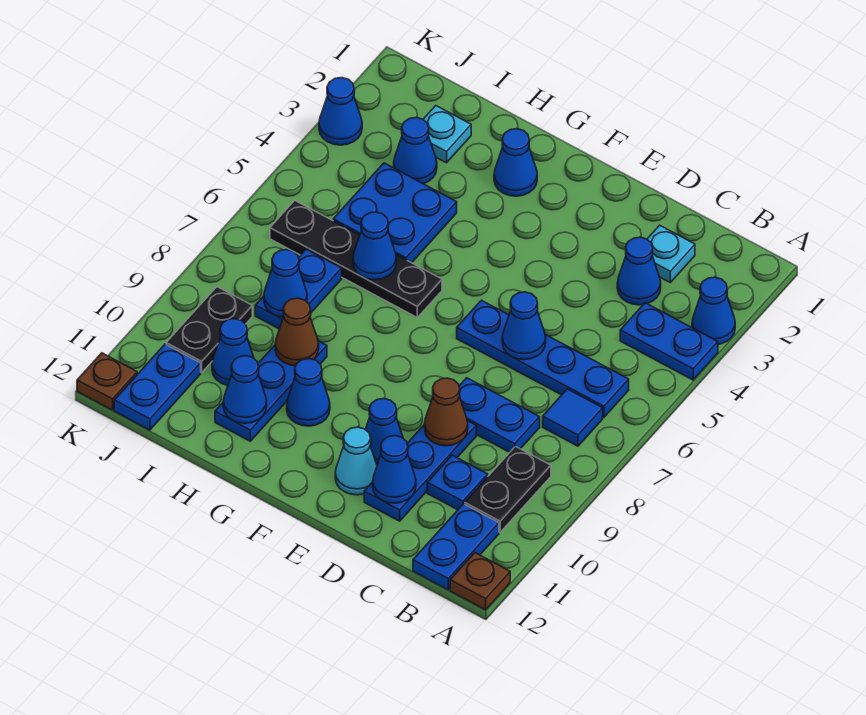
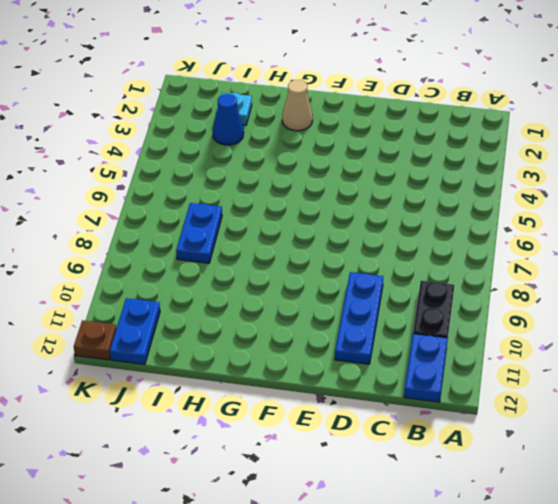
tan 1x1 cone [282,80,313,131] -> blue 1x1 cone [494,129,537,196]
none -> blue 1x1 cone [692,277,735,344]
none -> blue 1x2 plate [620,303,718,380]
none -> brown 1x1 plate [450,553,510,610]
none -> blue 1x4 plate [457,300,629,417]

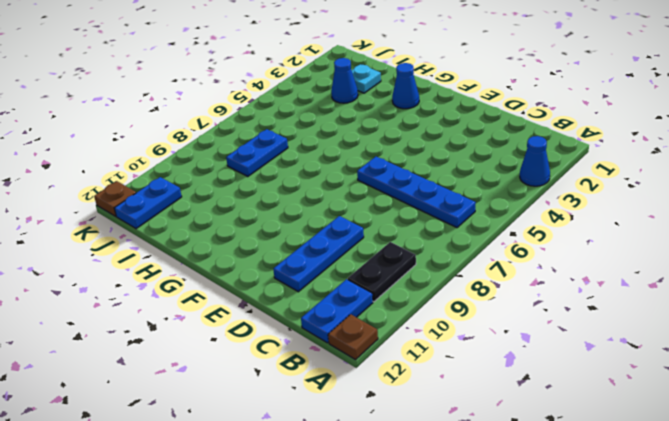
none -> blue 1x2 plate [620,303,718,380]
none -> blue 1x1 tile [543,389,603,446]
none -> cyan 1x1 plate [647,225,695,282]
none -> blue 1x1 cone [617,237,661,305]

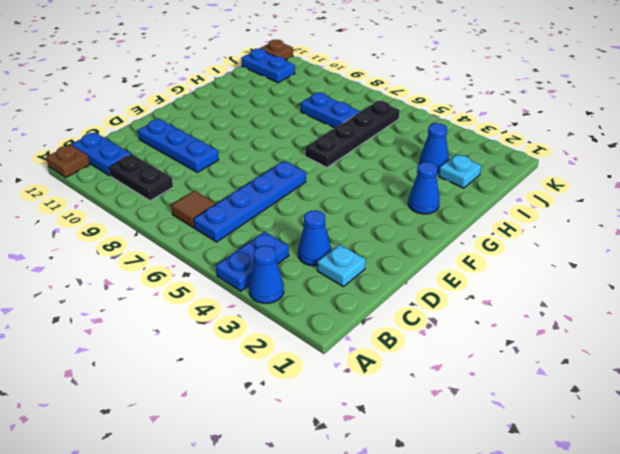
brown 1x1 tile [171,191,216,228] -> blue 1x1 tile [543,389,603,446]
none -> blue 1x2 plate [459,378,540,452]
none -> blue 1x1 plate [427,455,488,510]
none -> blue 1x1 cone [365,399,403,464]
none -> cyan 1x1 cone [335,427,377,495]

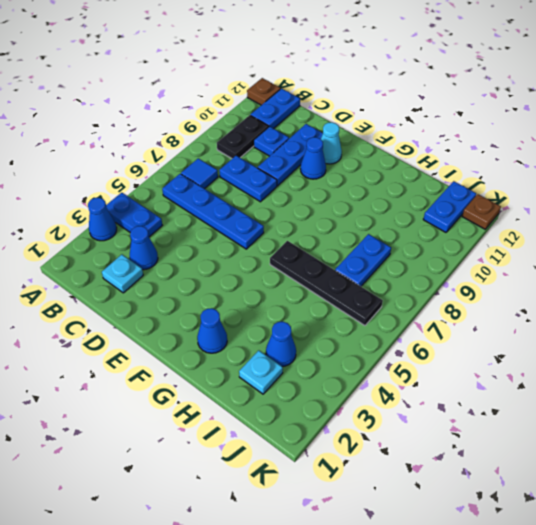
none -> blue 1x1 cone [287,359,330,426]
none -> blue 2x2 plate [333,163,457,263]
none -> blue 1x3 plate [215,341,327,441]
none -> blue 1x1 cone [212,319,254,386]

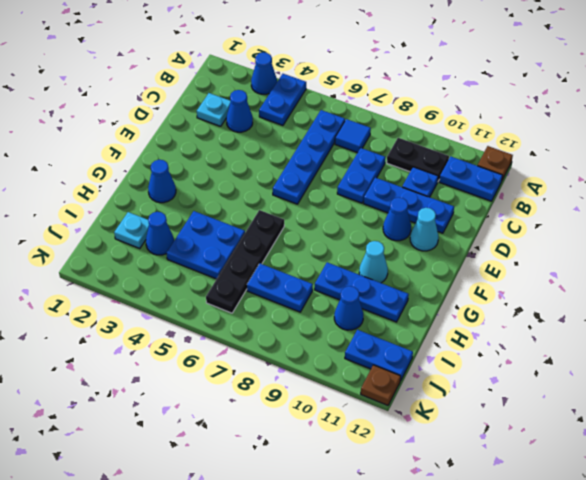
cyan 1x1 cone [359,241,388,283] -> blue 1x1 cone [287,359,330,426]
none -> black 1x2 plate [166,287,252,373]
none -> blue 1x1 cone [319,78,362,145]
none -> blue 1x1 cone [502,292,546,360]
none -> brown 1x1 cone [425,378,468,446]

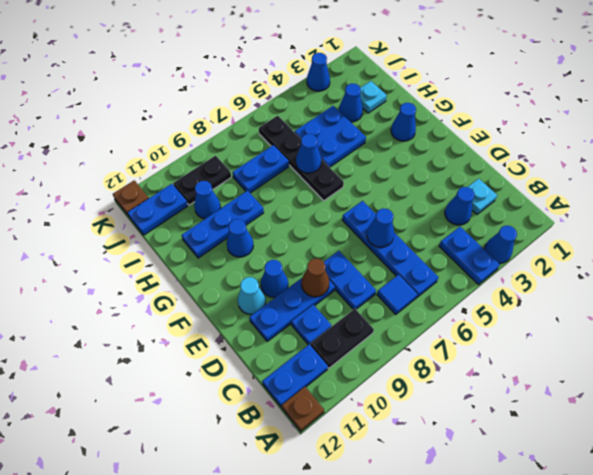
none -> blue 1x1 cone [373,436,416,503]
none -> brown 1x1 cone [275,298,319,366]
none -> blue 1x1 cone [223,356,267,423]
none -> blue 1x1 cone [264,250,307,317]

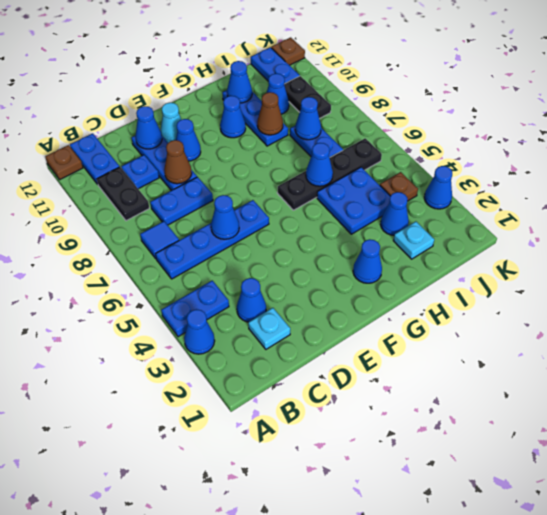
brown 1x1 plate [380,172,418,201] -> none

